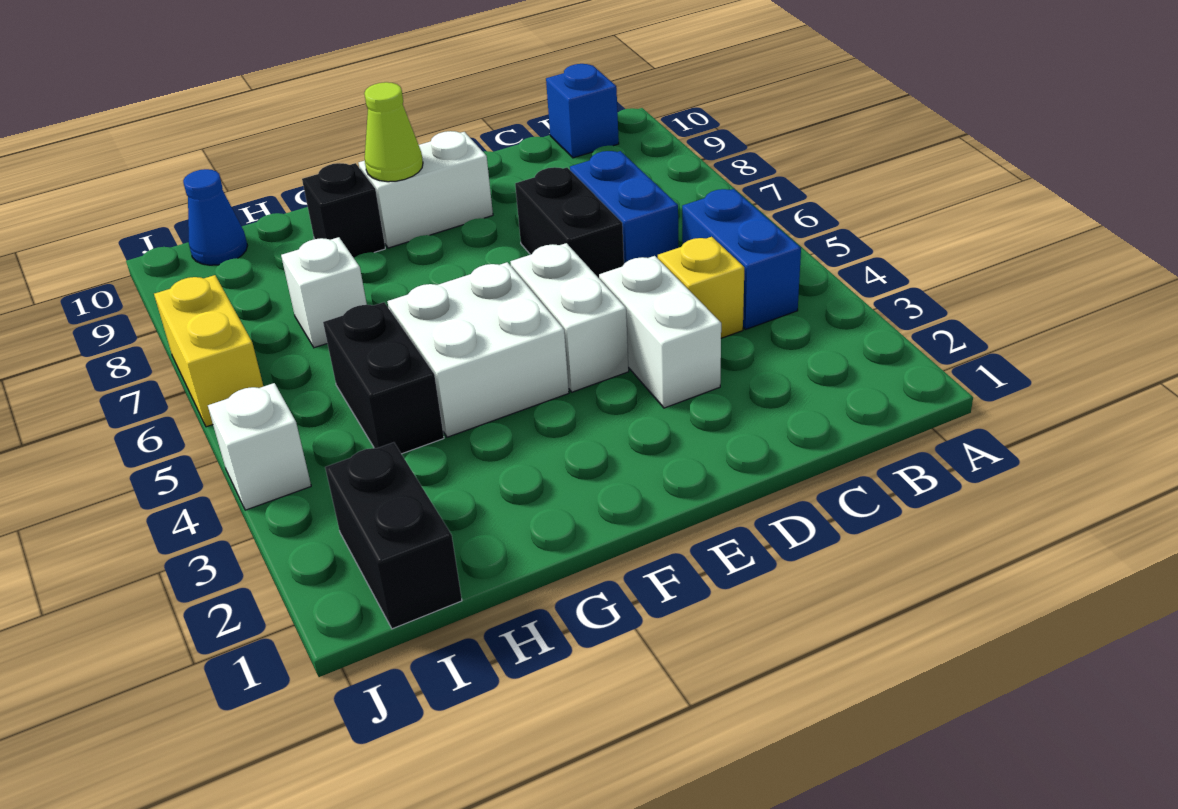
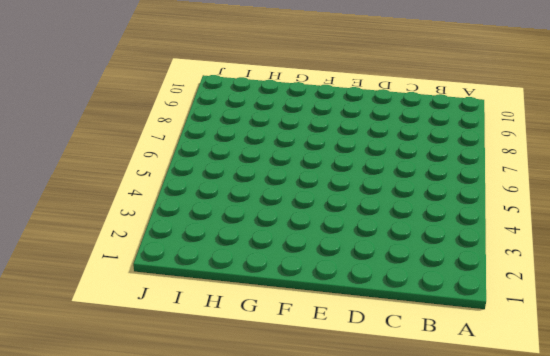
none -> blue 1x2 brick [682,189,801,329]
none -> blue 1x1 brick [546,64,619,158]
none -> yellow 1x1 brick [658,237,744,338]

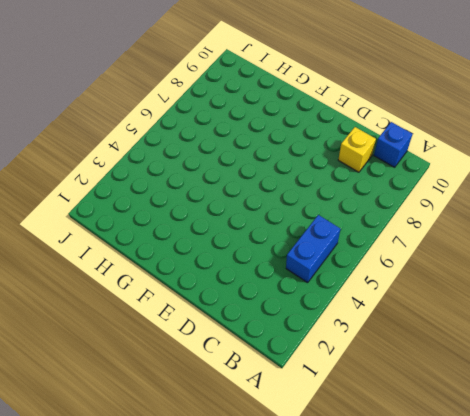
yellow 1x1 brick [338,127,376,172] -> yellow 1x1 brick moved to [658,237,744,338]
none -> blue 1x2 brick [570,151,679,263]
none -> white 1x2 brick [599,256,721,408]
none -> black 1x2 brick [515,167,624,278]

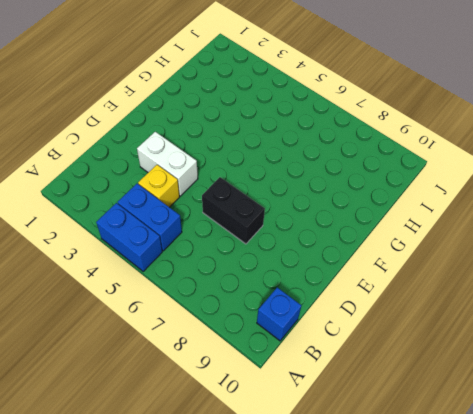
blue 1x2 brick [96,203,162,272] -> blue 1x2 brick moved to [570,151,679,263]
none -> white 1x2 brick [510,243,629,392]
none -> white 1x2 brick [359,131,493,248]
none -> white 2x2 brick [387,262,569,437]

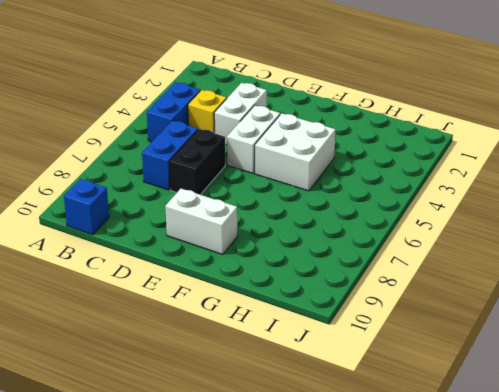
none -> black 1x1 brick [302,163,385,258]
none -> black 1x2 brick [323,302,444,454]
none -> white 1x1 brick [281,237,367,348]

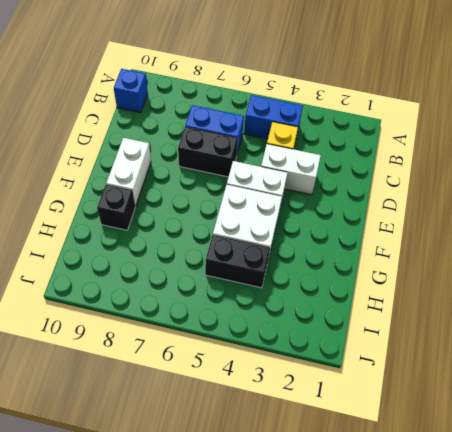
none -> white 1x1 brick [281,237,367,348]
none -> black 1x2 brick [325,442,462,629]
none -> blue 1x1 cone [183,169,248,265]

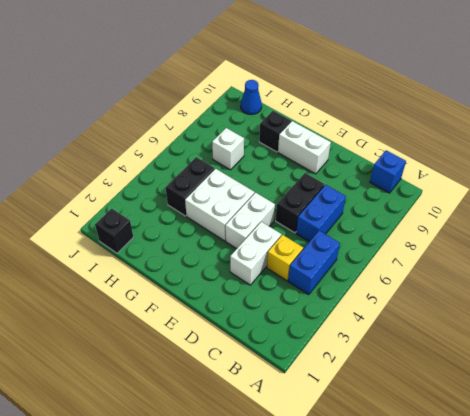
black 1x1 brick [95,209,133,253] -> black 1x2 brick [325,442,462,629]
none -> white 1x1 brick [208,383,311,510]
none -> yellow 1x2 brick [154,275,263,427]
none -> lime 1x1 cone [364,82,423,182]

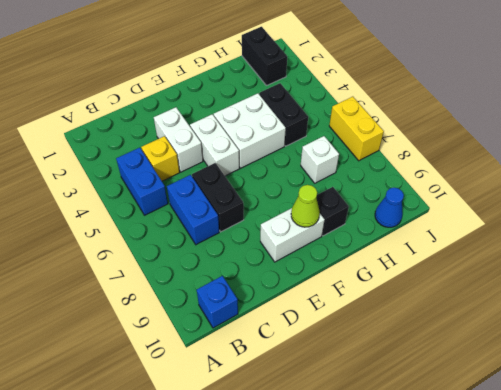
none -> white 1x1 brick [208,383,311,510]

